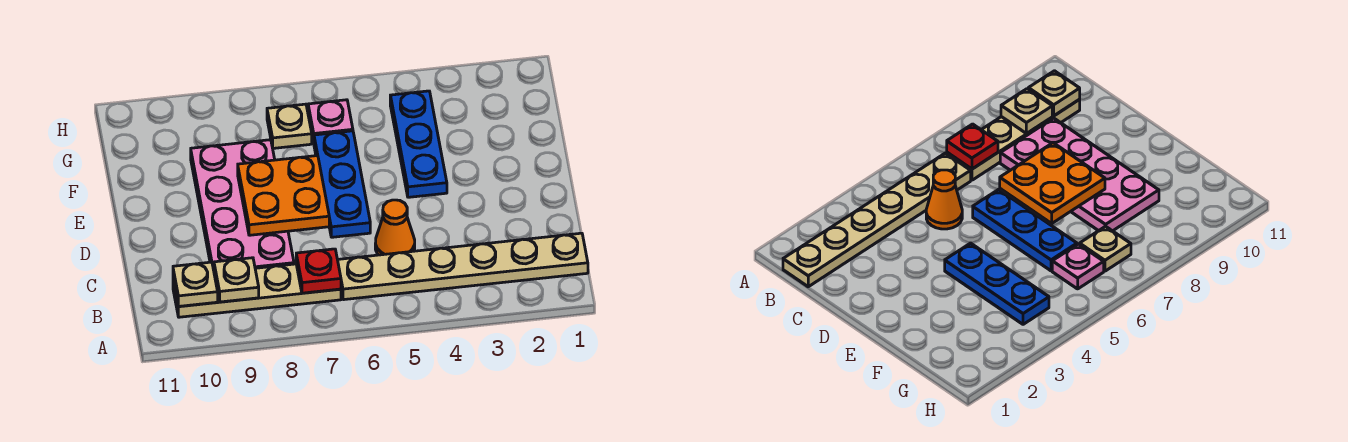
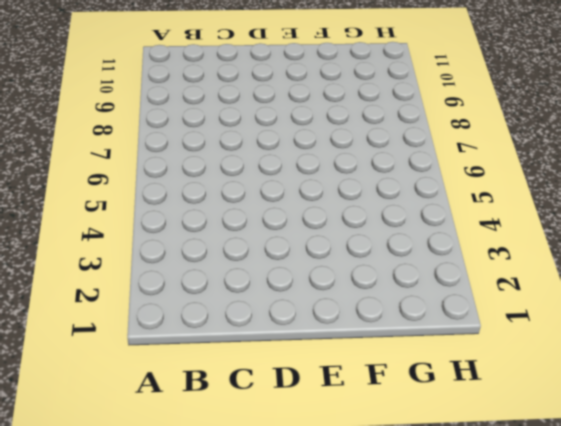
none -> tan 1x6 plate [338,233,588,300]
none -> tan 1x4 plate [173,264,341,317]
none -> orange 1x1 cone [375,200,415,255]

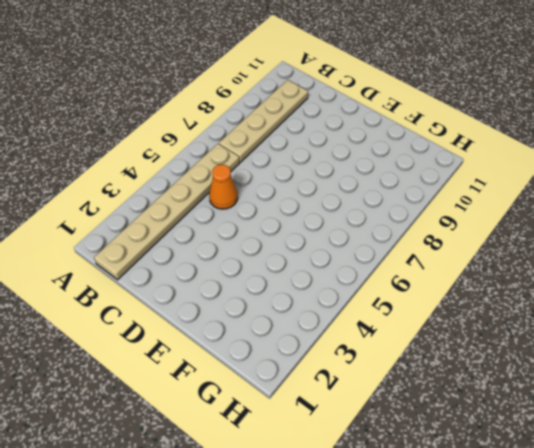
none -> pink 2x4 plate [191,140,294,270]
none -> blue 1x3 plate [314,131,370,237]
none -> blue 1x3 plate [390,91,447,197]

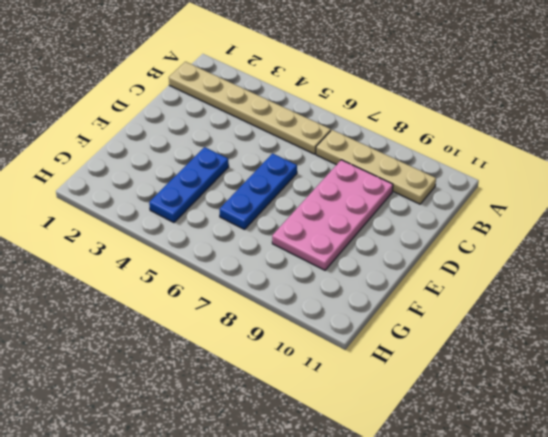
none -> orange 1x1 cone [375,200,415,255]
none -> pink 1x1 plate [308,100,353,142]
none -> tan 1x1 plate [267,104,312,148]

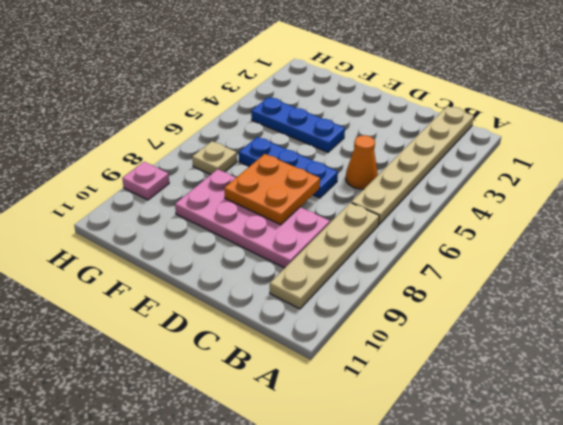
pink 1x1 plate [122,162,169,200] -> pink 1x1 plate moved to [308,100,353,142]
none -> red 1x1 plate [296,249,341,293]
none -> tan 1x1 plate [214,258,259,302]
none -> tan 1x1 plate [173,262,218,306]

